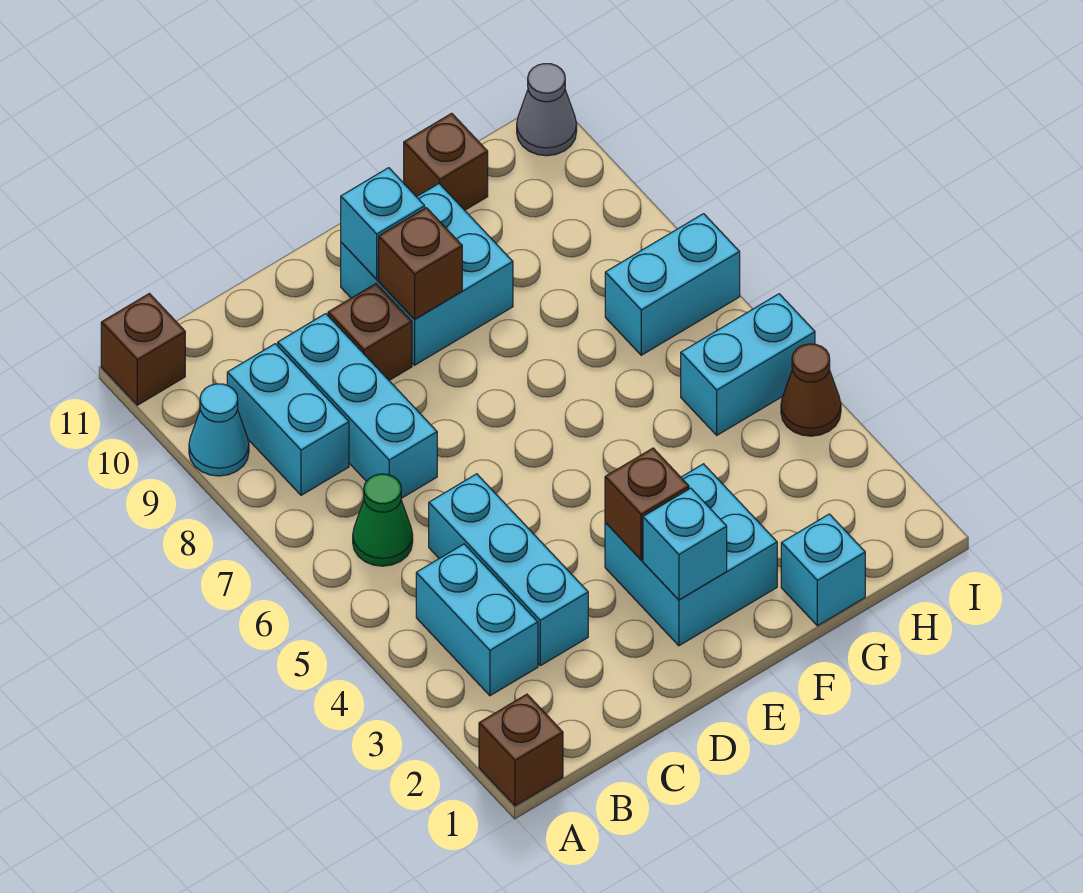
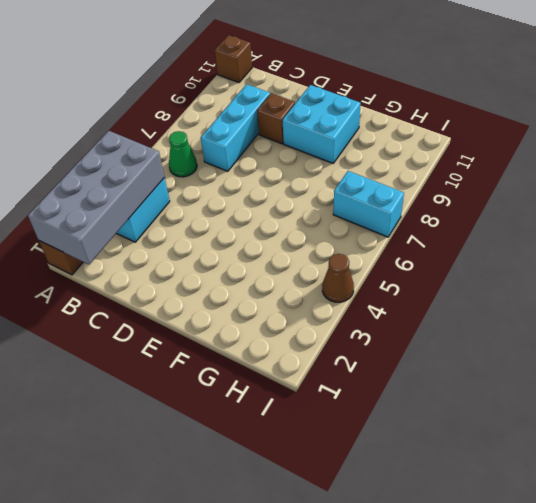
grey 2x4 brick [28,131,164,264] -> none
none -> cyan 1x1 cone [189,384,249,476]
none -> cyan 1x2 brick [227,344,349,495]
none -> cyan 1x3 brick [429,474,588,666]

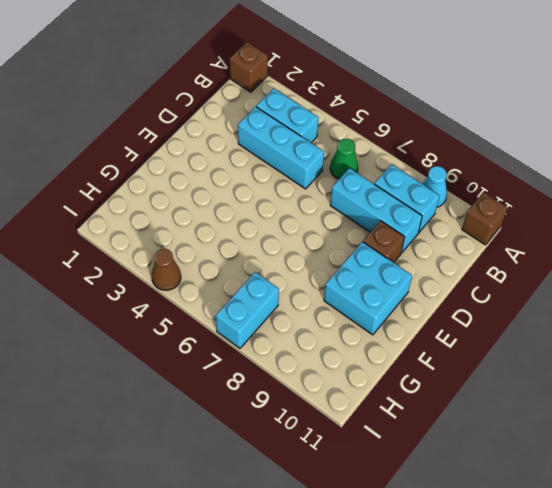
none -> cyan 2x2 brick [605,464,777,646]
none -> cyan 1x1 brick [781,514,865,626]
none -> brown 1x1 brick [404,113,488,210]

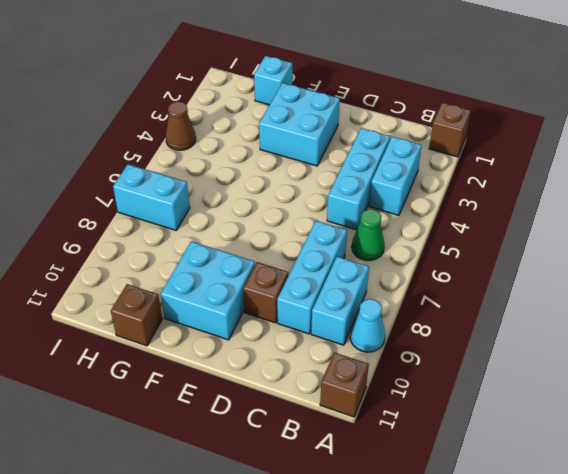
none -> cyan 1x2 brick [681,294,815,435]
none -> grey 1x1 cone [517,64,577,156]
none -> cyan 1x1 brick [643,488,727,600]

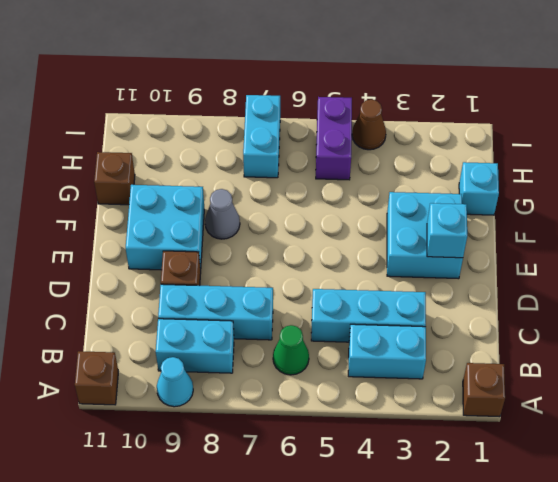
grey 1x1 cone [205,189,240,239] -> grey 1x1 cone moved to [517,64,577,156]
purple 1x2 brick [316,97,352,180] -> cyan 1x2 brick [681,294,815,435]
none -> brown 1x1 brick [605,448,689,560]
none -> brown 1x1 brick [379,208,462,319]
none -> cyan 1x1 brick [341,168,425,279]

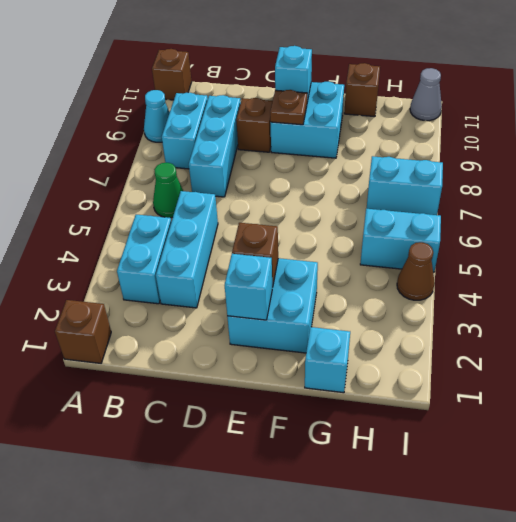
brown 1x1 plate [270,90,307,125] -> brown 1x1 brick [379,208,462,319]

